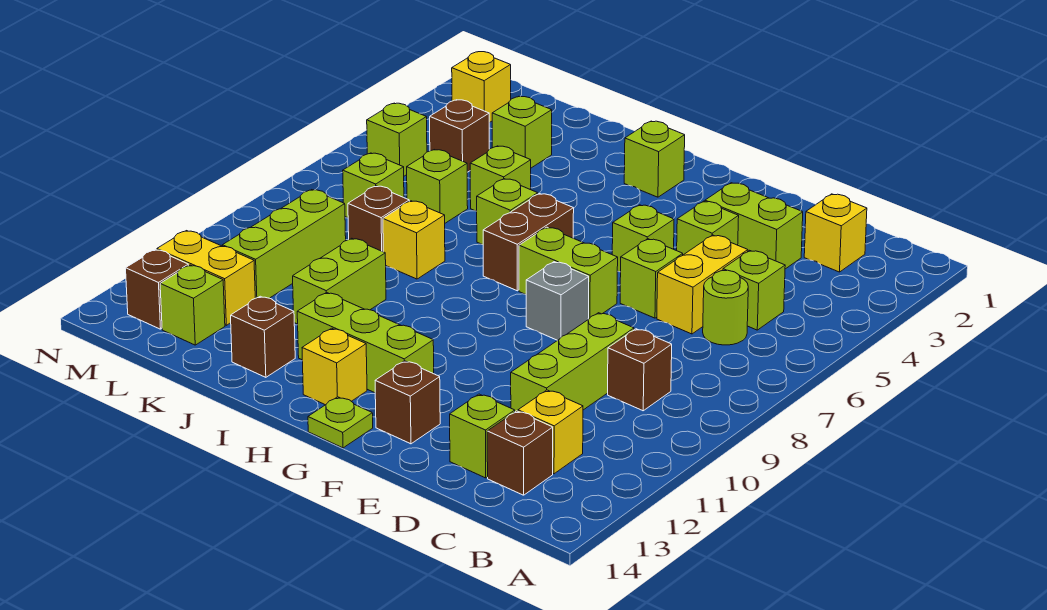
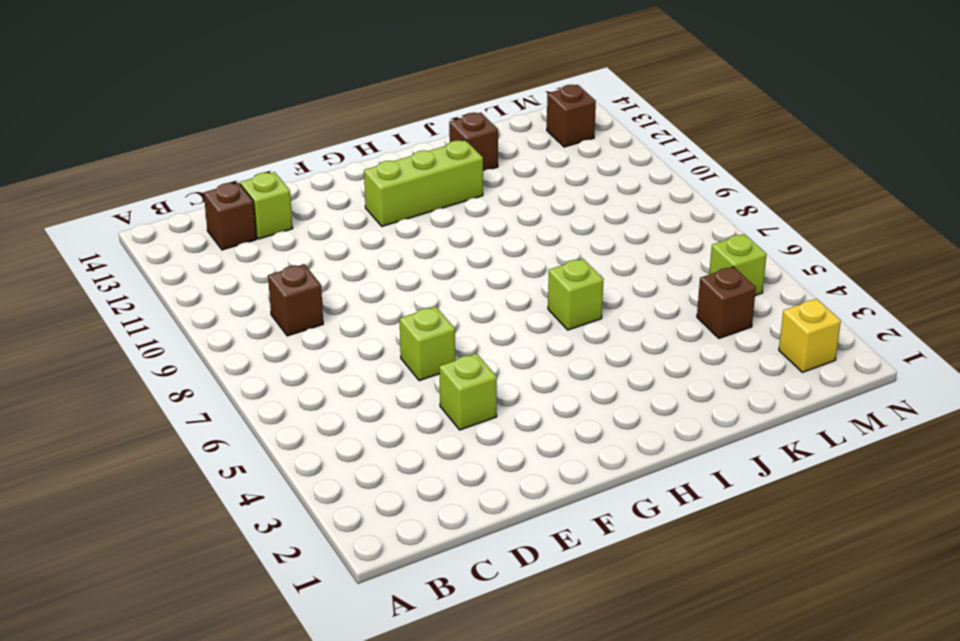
none -> yellow 1x1 brick [804,194,867,272]
none -> lime 1x1 brick [723,250,785,330]
none -> lime 1x1 round brick [703,270,748,345]
none -> yellow 1x1 brick [518,390,583,474]

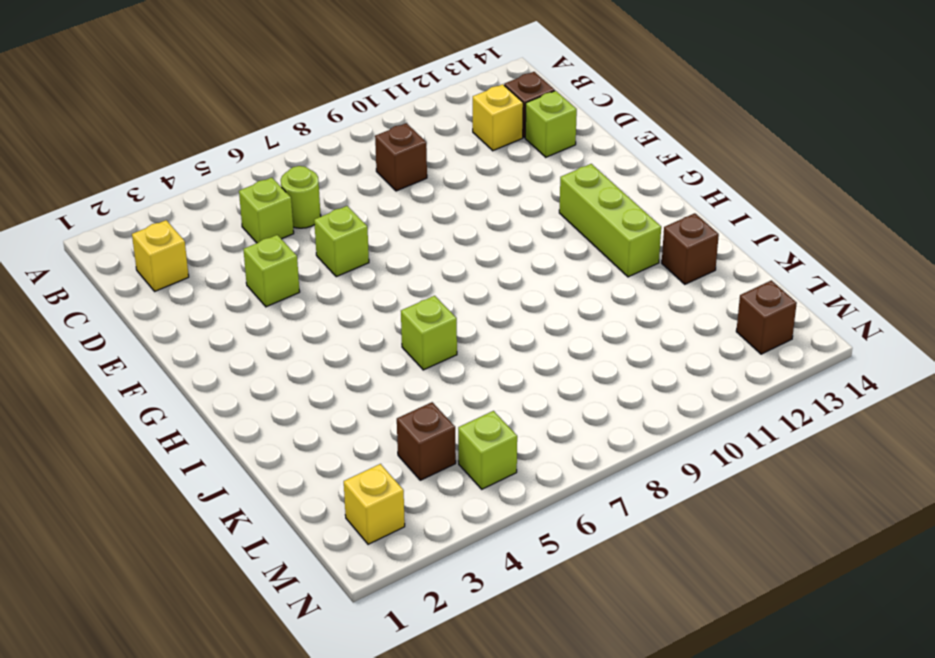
none -> lime 1x2 brick [705,183,803,269]
none -> yellow 1x2 brick [657,235,748,334]
none -> lime 1x3 brick [511,313,634,412]
none -> lime 1x1 brick [612,205,674,272]

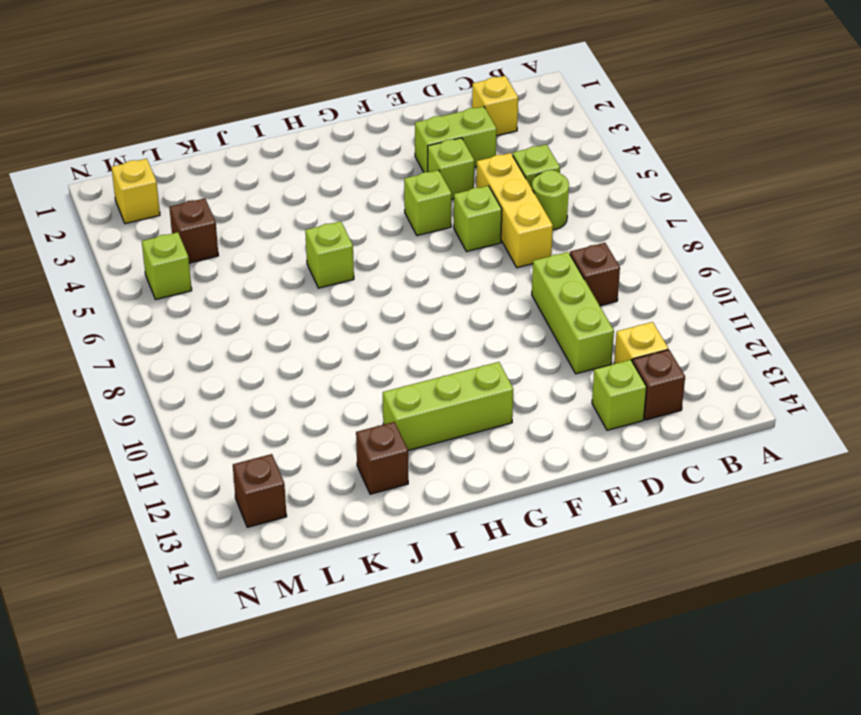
yellow 1x3 brick [476,153,553,268] -> yellow 1x2 brick [657,235,748,334]
none -> lime 1x2 brick [519,227,618,319]
none -> grey 1x1 brick [526,262,589,340]
none -> brown 1x1 brick [375,361,440,444]
none -> lime 1x1 plate [308,397,373,448]

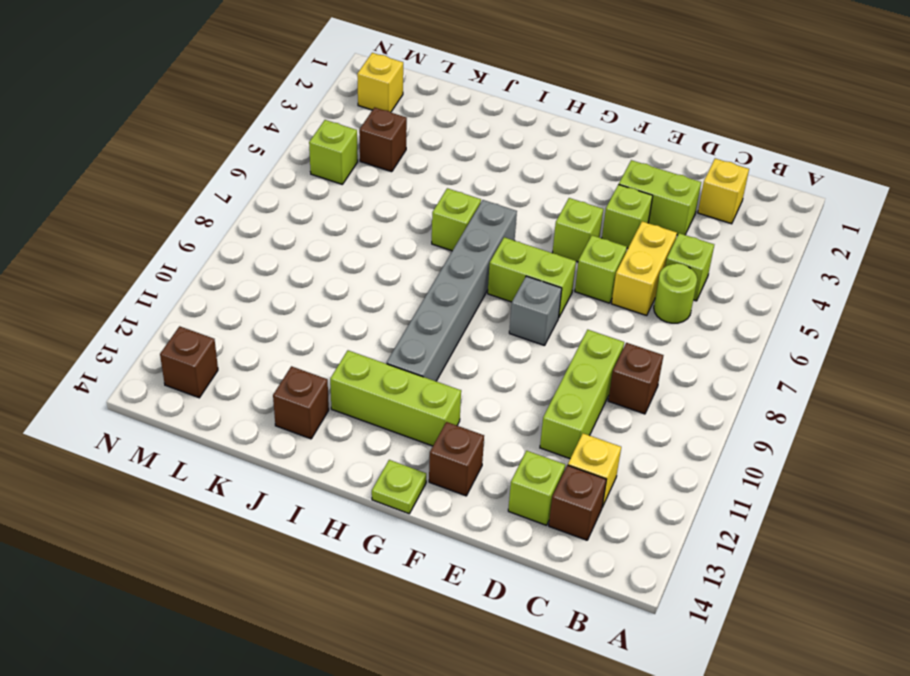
grey 1x6 brick [387,200,517,381] -> brown 1x2 brick [483,193,574,291]
none -> lime 1x1 brick [624,121,685,197]
none -> yellow 1x1 brick [302,328,367,405]
none -> lime 1x1 brick [470,146,531,211]
none -> yellow 1x1 brick [383,201,445,279]

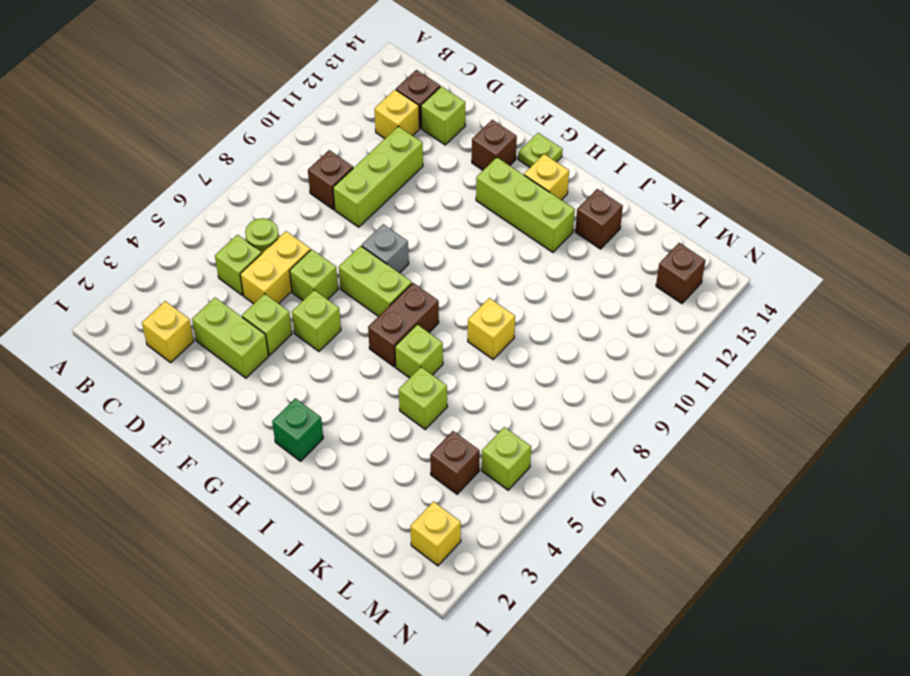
green 1x1 brick [272,398,323,461] -> lime 1x1 brick [624,121,685,197]
none -> lime 1x2 brick [293,238,386,324]
none -> lime 1x1 brick [492,97,552,168]
none -> lime 1x1 brick [407,150,468,223]
none -> brown 1x1 brick [348,186,409,252]

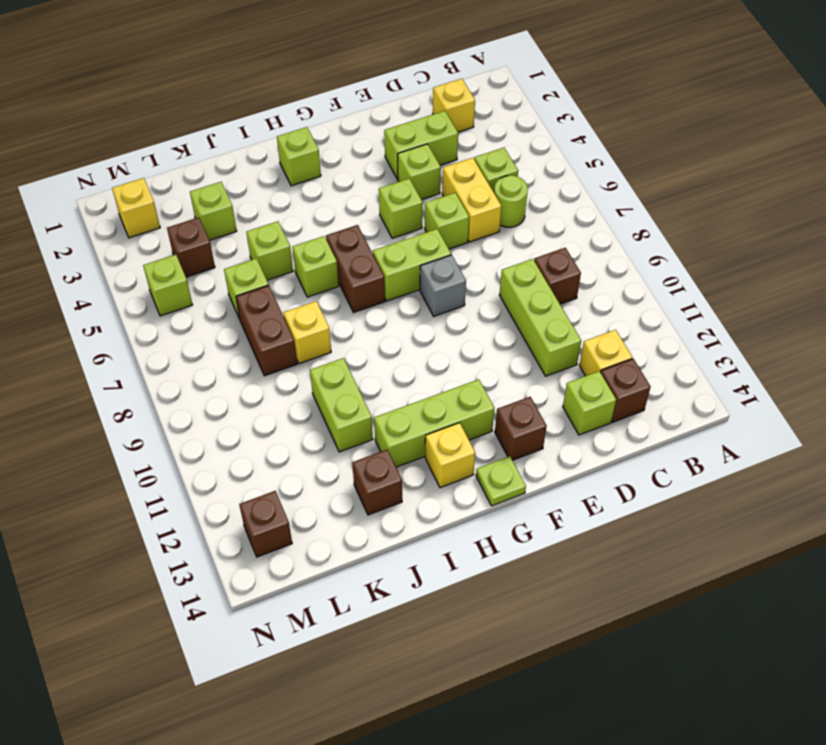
brown 1x2 brick [236,285,297,376] -> brown 1x1 brick [348,186,409,252]
none -> lime 1x1 brick [343,153,404,218]
none -> lime 1x3 brick [222,190,346,298]
none -> yellow 1x2 brick [157,231,255,325]
none -> lime 1x1 brick [160,265,225,345]

